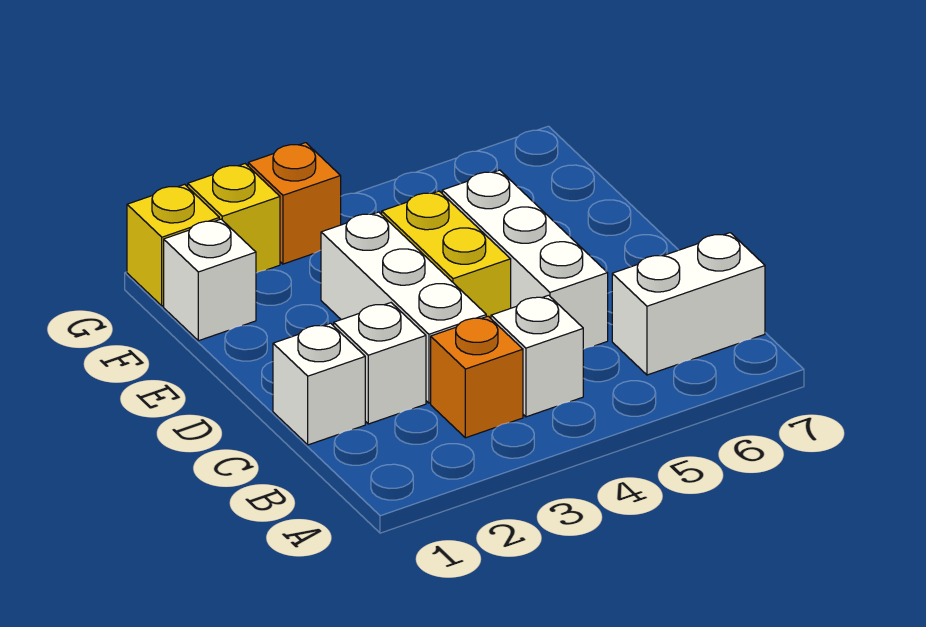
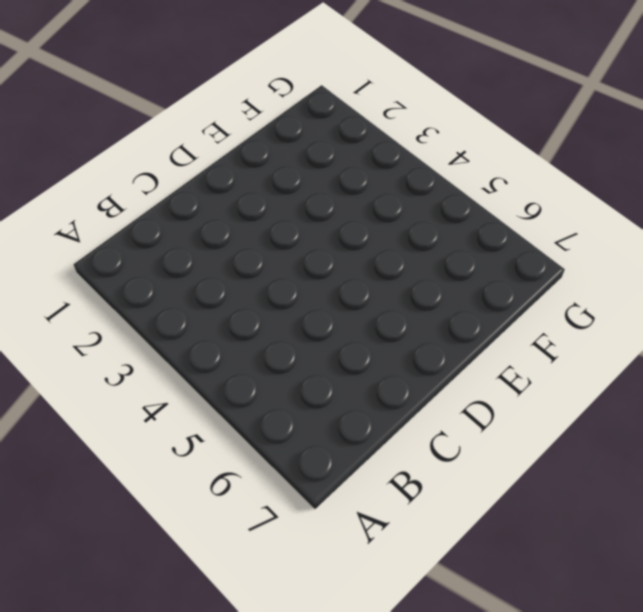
none -> orange 1x1 brick [431,316,523,438]
none -> white 1x1 brick [491,295,583,417]
none -> white 1x2 brick [612,233,765,375]

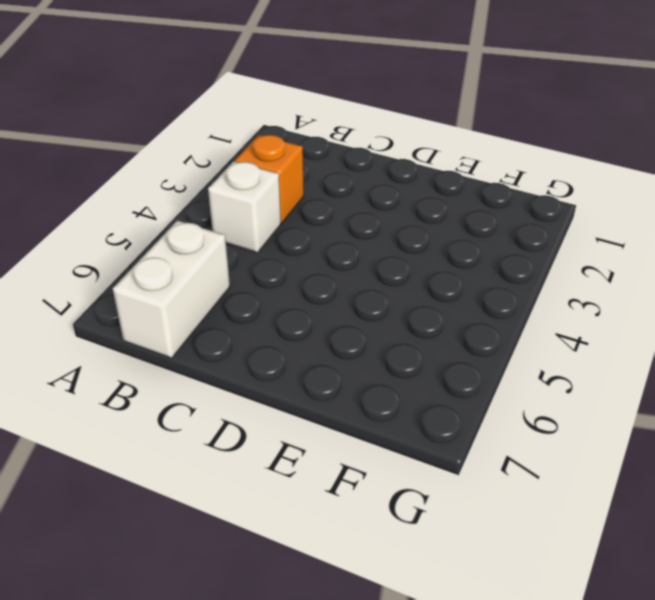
none -> white 1x1 brick [273,323,365,445]
none -> white 1x1 brick [334,303,426,424]
none -> white 1x3 brick [321,212,486,403]

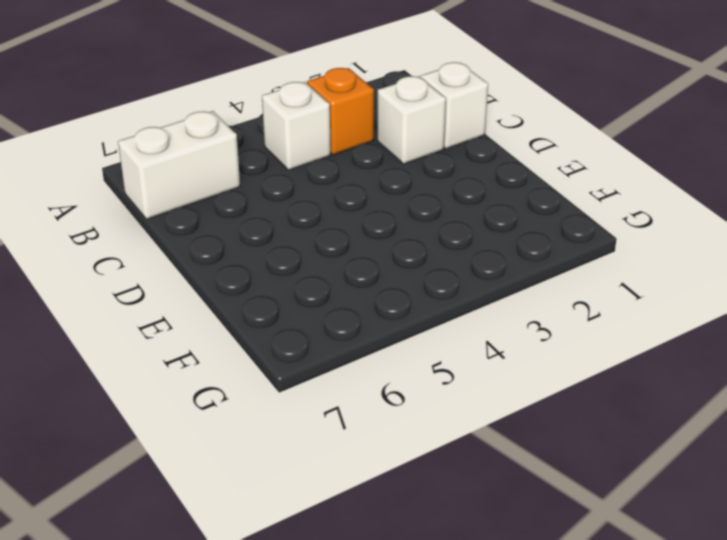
none -> white 1x3 brick [321,212,486,403]
none -> white 1x3 brick [442,170,608,349]
none -> yellow 1x2 brick [382,191,511,318]

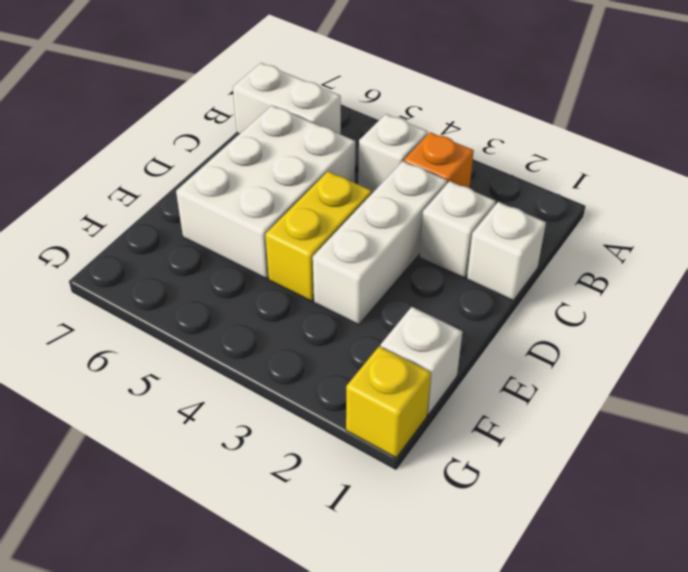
white 2x3 brick [176,106,355,279] -> white 1x3 brick [442,170,608,349]
none -> yellow 1x1 brick [188,164,280,273]
none -> orange 1x1 brick [248,143,341,264]

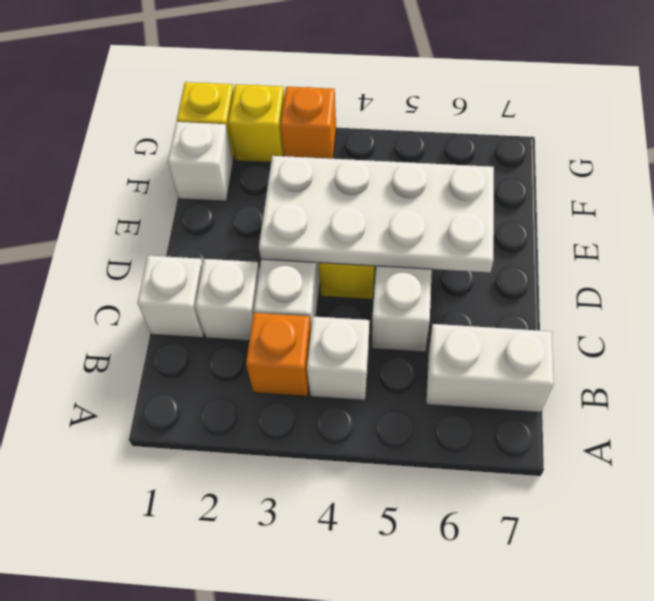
white 2x4 plate [259,156,494,273] -> none

